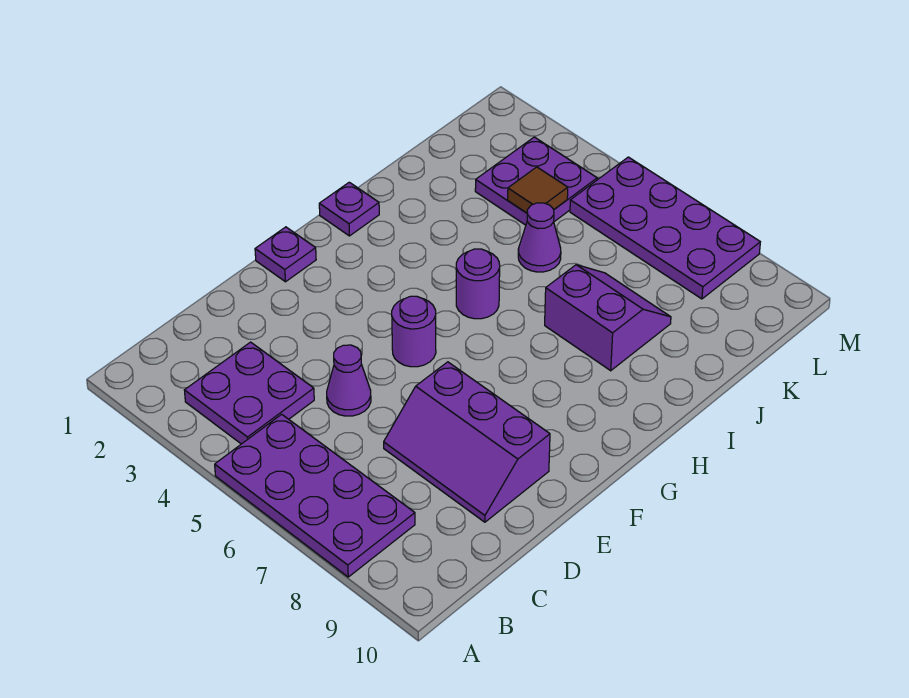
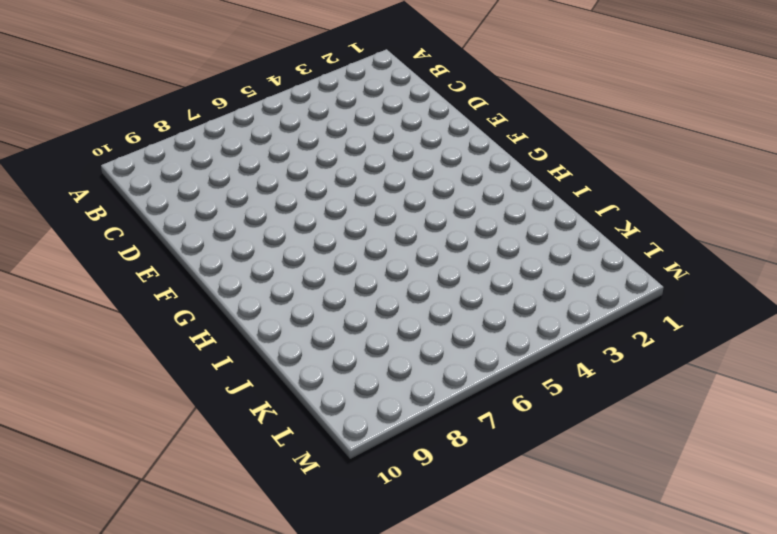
none -> purple 2x4 plate [215,414,415,577]
none -> purple 2x2 plate [184,342,314,444]
none -> purple 1x1 cone [327,345,371,416]

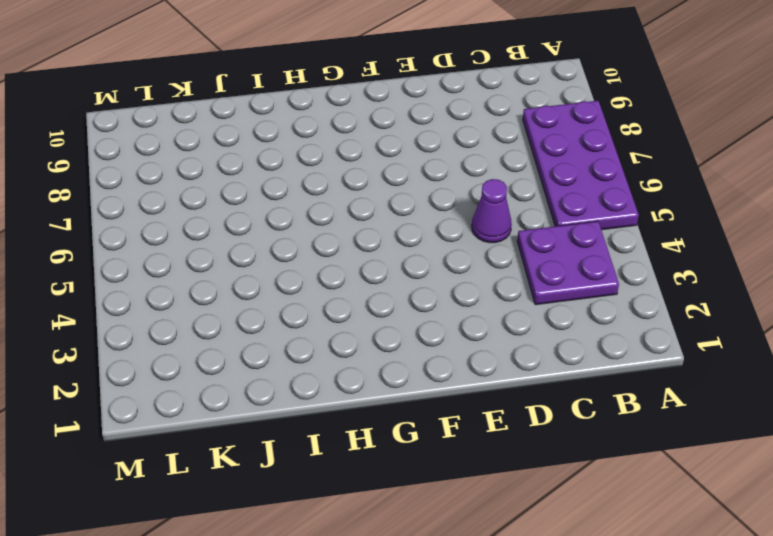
none -> purple 2x3 slope [384,362,550,522]
none -> purple 1x1 plate [255,227,316,282]
none -> purple 1x1 round brick [392,296,436,367]

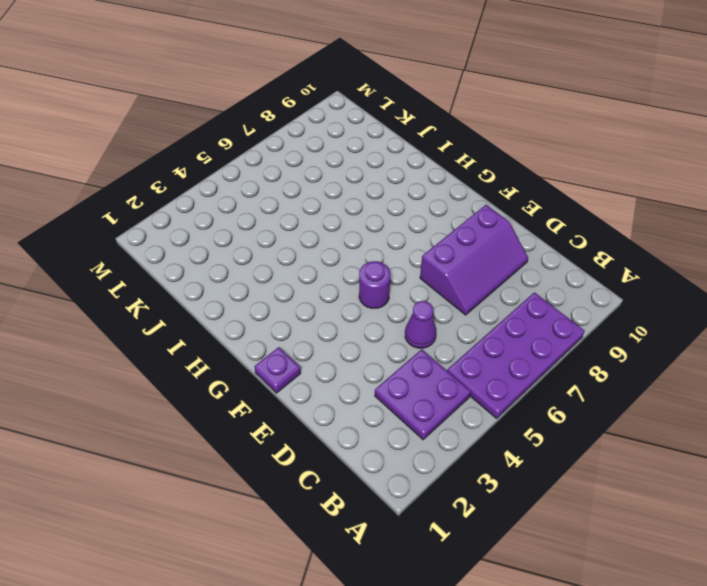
none -> purple 1x1 plate [319,182,379,236]
none -> purple 1x1 round brick [456,249,500,319]
none -> purple 2x2 slope [545,265,671,371]

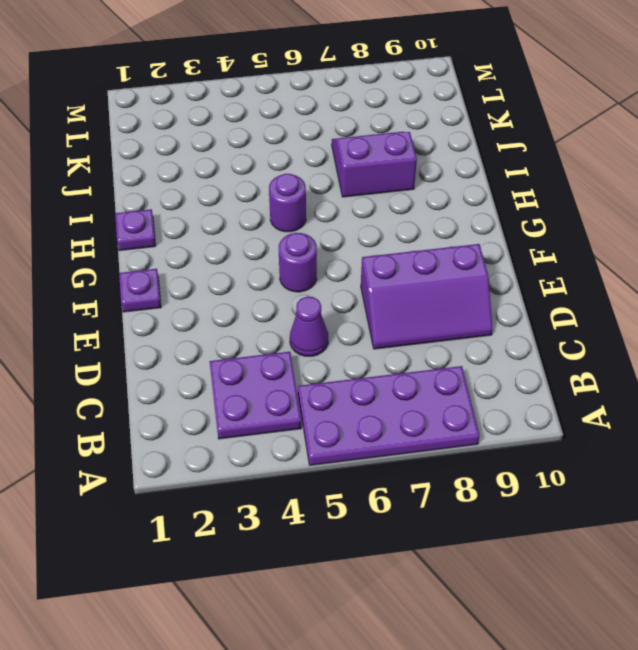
none -> purple 1x1 cone [518,203,561,272]
none -> purple 2x2 plate [475,137,597,225]
none -> purple 2x4 plate [570,157,760,299]

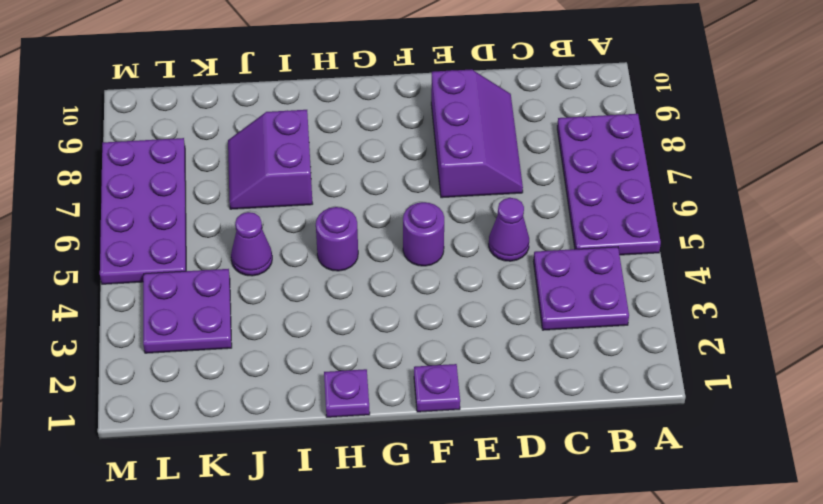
none -> brown 1x1 tile [508,167,568,213]

